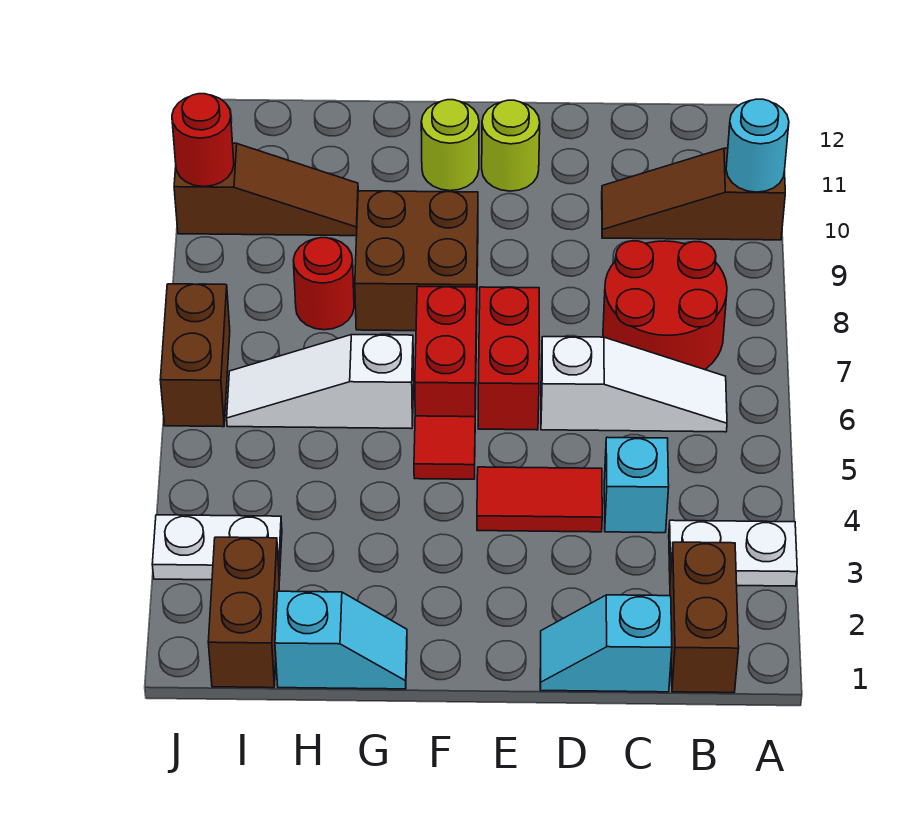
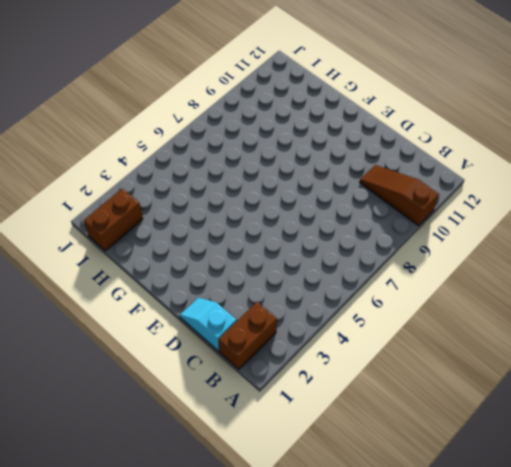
none -> white 1x2 plate [669,520,797,586]
none -> white 1x3 slope [541,337,727,432]
none -> red 2x2 round brick [603,241,727,370]

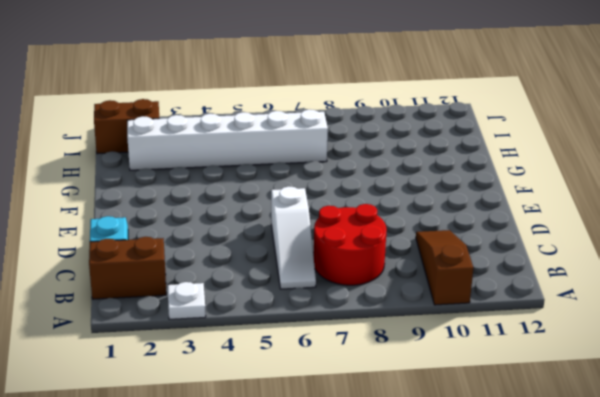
white 1x1 plate [168,282,206,319] -> white 1x2 plate [669,520,797,586]
white 1x6 brick [127,109,328,170] -> white 1x3 slope [227,335,414,429]
none -> cyan 1x1 brick [604,437,669,533]
none -> red 1x2 tile [477,467,602,532]
none -> red 1x2 brick [478,287,539,430]

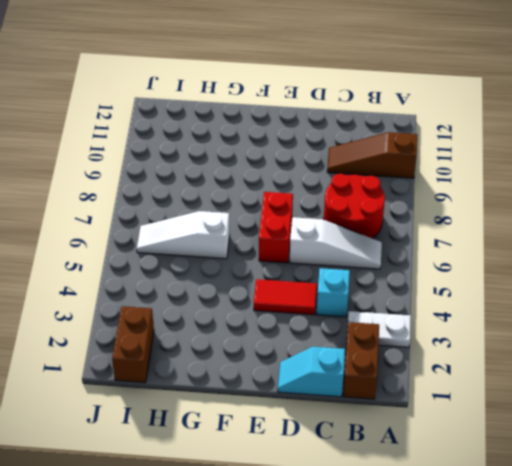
none -> lime 1x1 round brick [482,100,540,191]
none -> red 1x1 tile [414,416,475,479]
none -> red 1x2 brick [415,286,477,417]

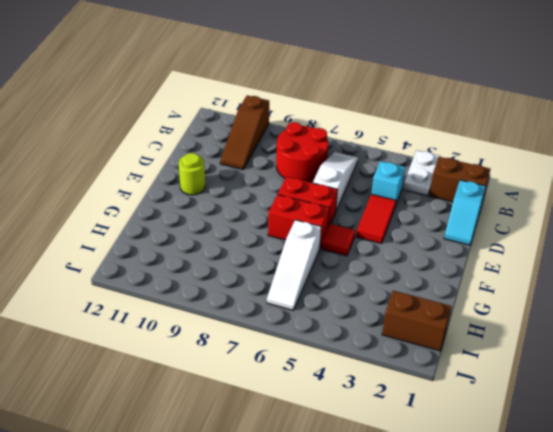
none -> brown 2x2 brick [355,191,478,331]
none -> lime 1x1 round brick [421,100,479,191]
none -> cyan 1x2 slope [275,591,407,689]

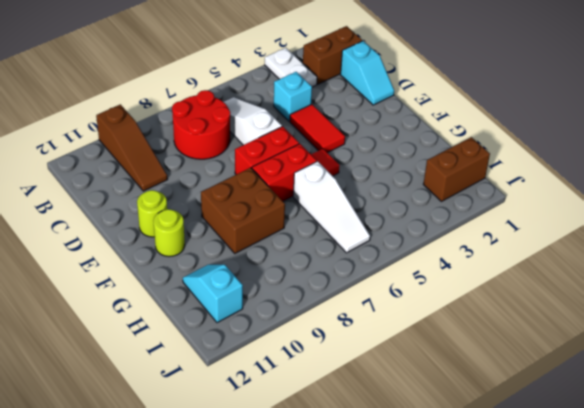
cyan 1x2 slope [183,265,243,323] -> cyan 1x2 slope moved to [275,591,407,689]
none -> red 1x1 round brick [293,238,354,330]
none -> brown 1x3 slope [174,143,358,236]
none -> white 1x2 plate [152,515,282,580]

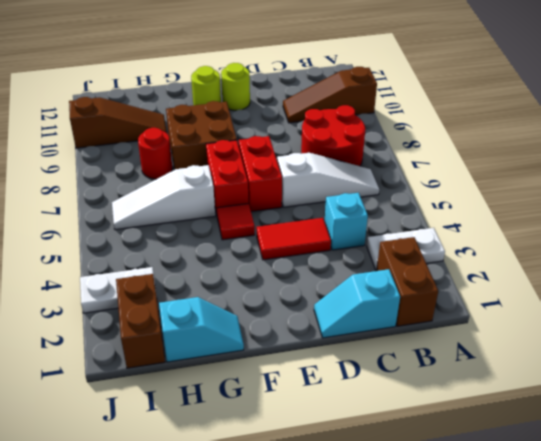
none -> brown 1x2 brick [160,284,230,427]
none -> cyan 1x1 round brick [726,99,789,192]
none -> red 1x1 round brick [172,94,234,187]

